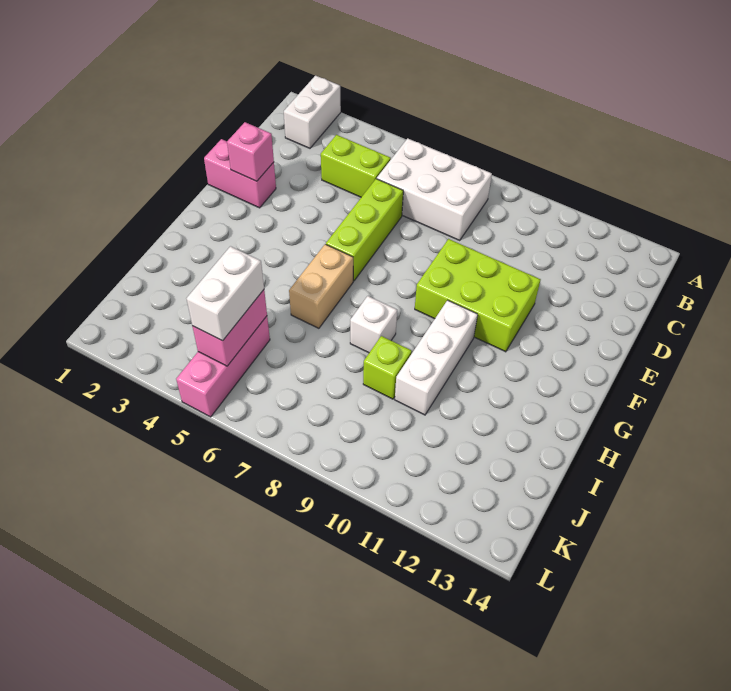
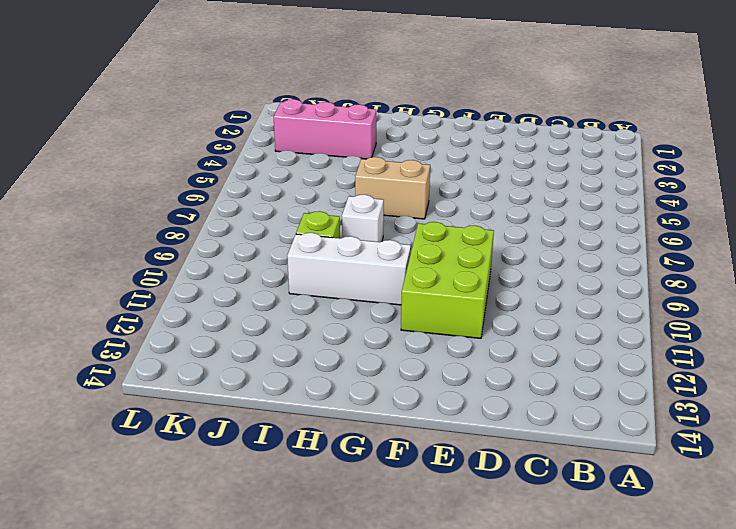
pink 1x3 brick [274,99,376,159] -> pink 1x3 brick moved to [176,316,270,417]
none -> white 1x2 brick [284,76,341,148]
none -> white 2x3 brick [377,138,492,240]
none -> lime 1x2 brick [321,135,391,197]

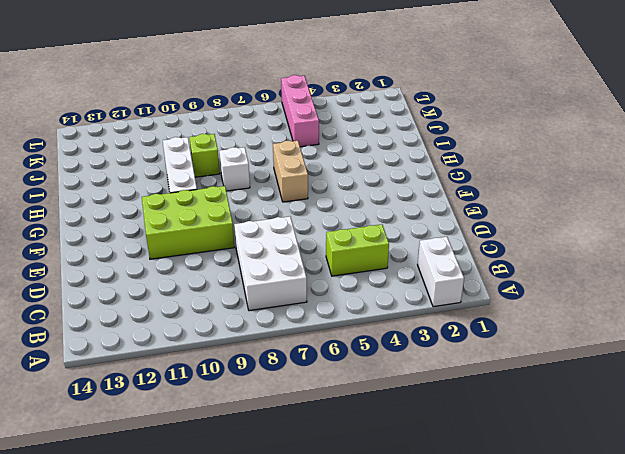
white 2x3 brick [234,216,307,311] -> white 2x3 brick turned to [377,138,492,240]
none -> lime 1x3 brick [326,179,403,281]
none -> pink 1x2 brick [204,139,276,208]
none -> pink 1x1 brick [227,122,274,181]

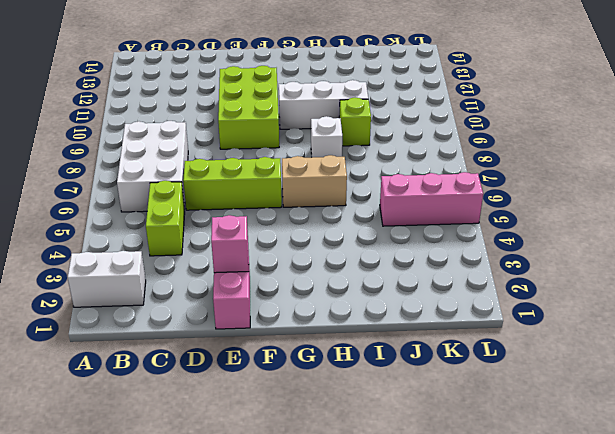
none -> pink 1x2 brick [193,290,267,366]
none -> white 1x2 brick [187,246,264,341]

